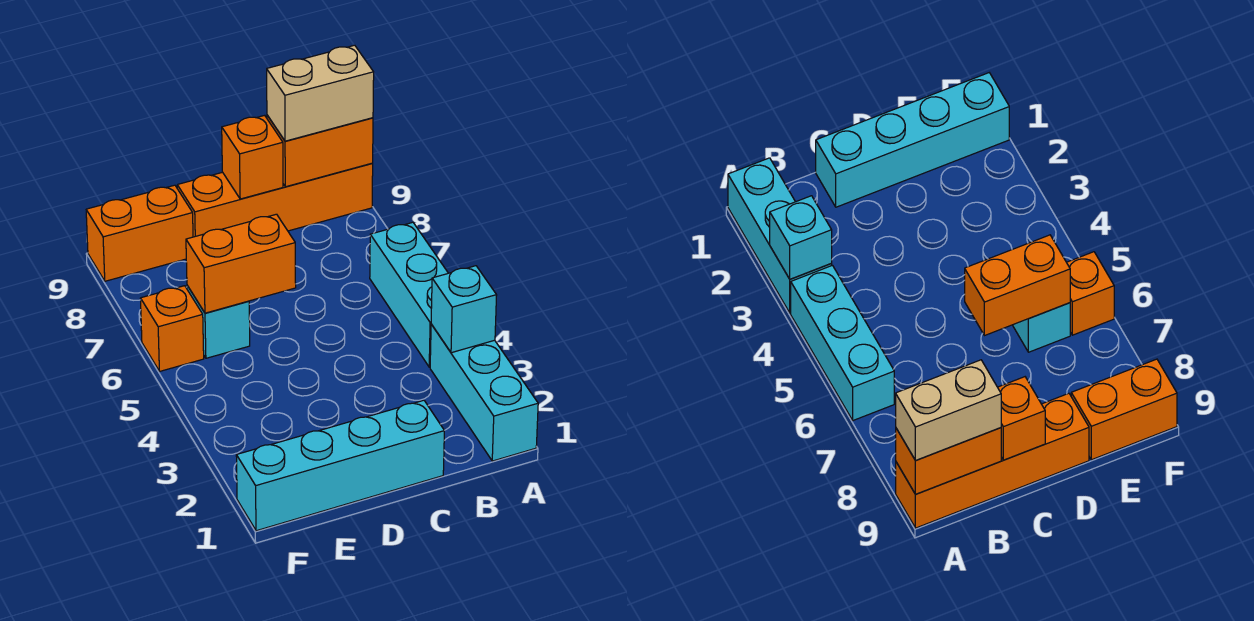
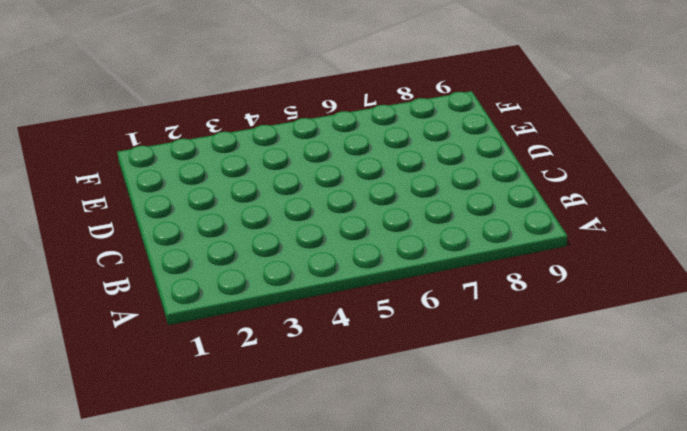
none -> cyan 1x3 brick [430,324,538,461]
none -> cyan 1x3 brick [370,222,448,367]
none -> orange 1x4 brick [177,163,373,237]

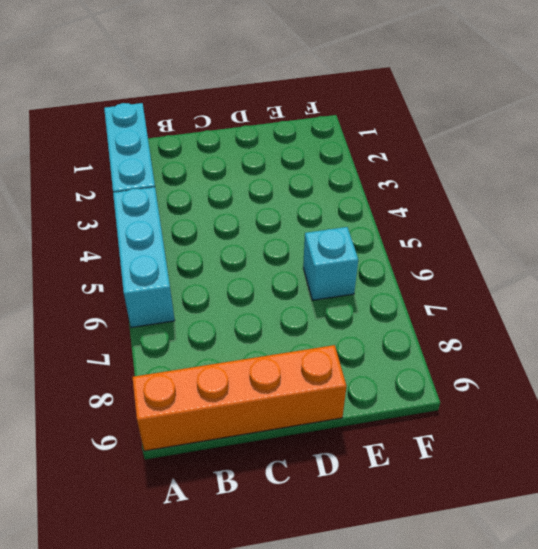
none -> cyan 1x4 brick [236,400,444,531]
none -> orange 1x2 brick [86,185,193,281]
none -> orange 1x1 brick [140,286,204,371]

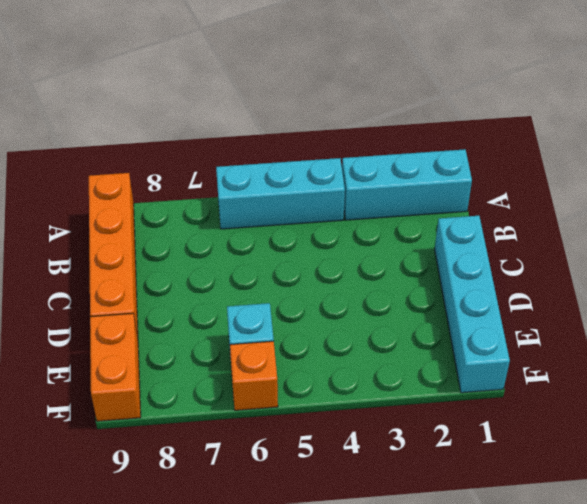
none -> cyan 1x1 brick [431,266,497,353]
none -> orange 1x2 brick [267,115,373,187]
none -> orange 1x1 brick [222,115,283,199]

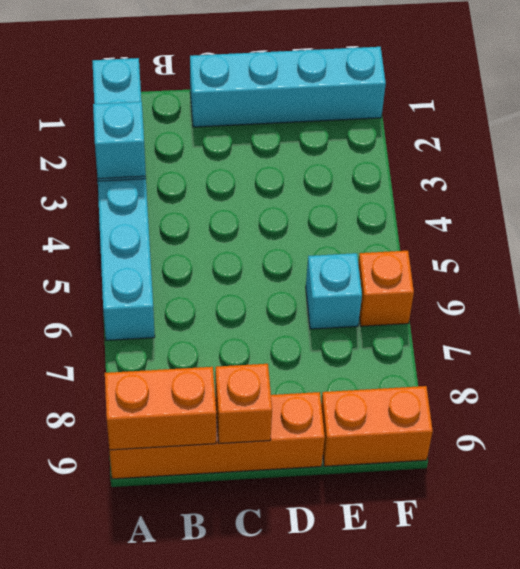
none -> orange 1x2 brick [186,214,296,313]
none -> tan 1x2 brick [267,45,374,141]

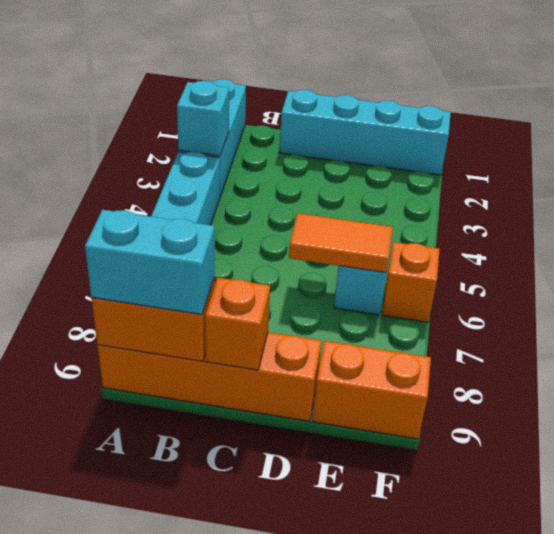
cyan 1x2 brick [85,210,215,314] -> tan 1x2 brick [267,45,374,141]
orange 1x2 tile [289,213,393,273] -> orange 1x2 brick [186,214,296,313]

